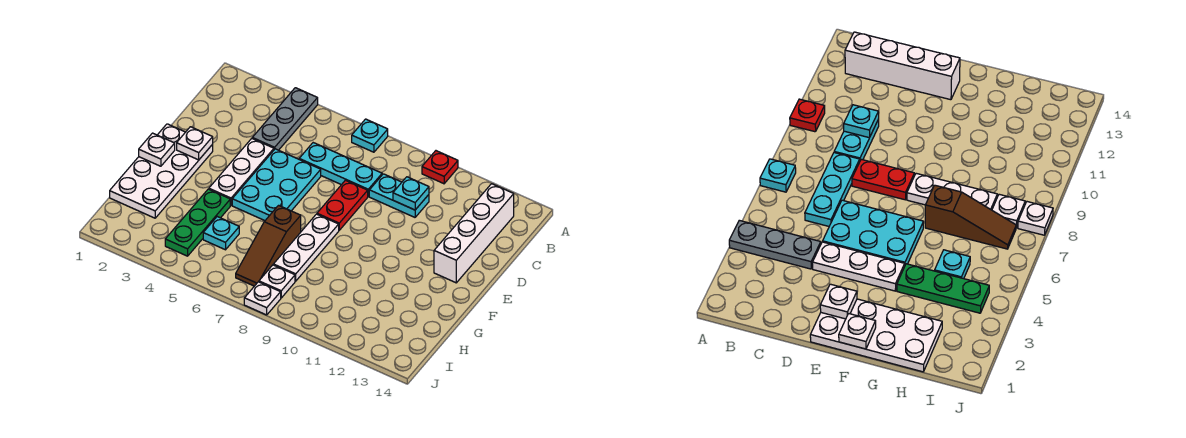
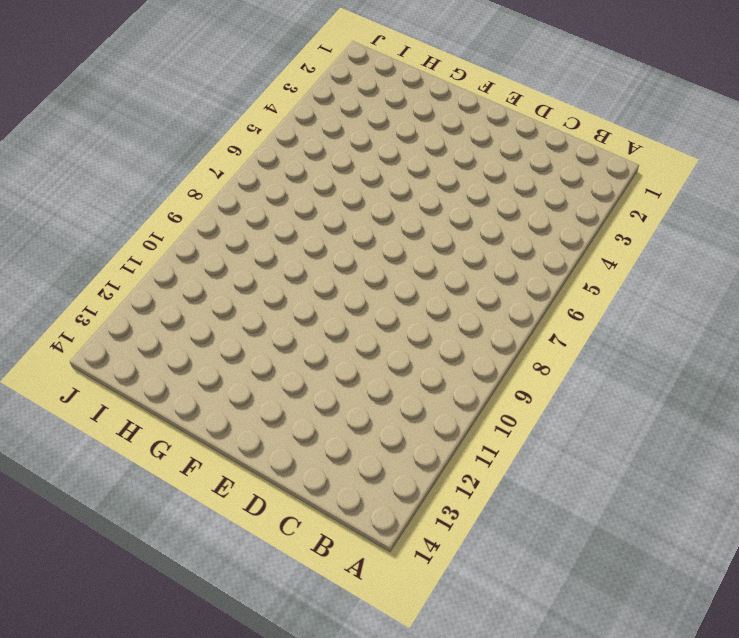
none -> grey 1x3 plate [252,88,318,150]
none -> cyan 1x1 plate [352,119,388,152]
none -> red 1x1 plate [422,151,458,184]

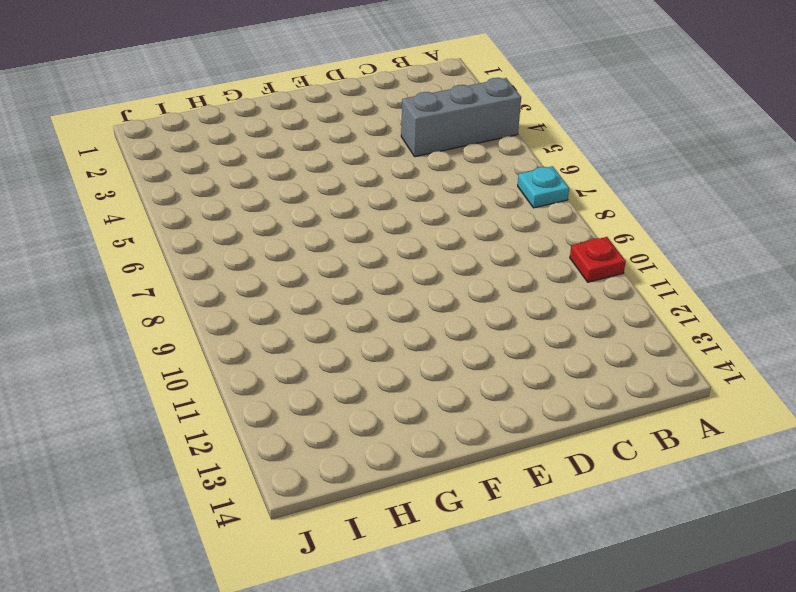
grey 1x3 brick [401,78,521,157] -> grey 1x3 plate [252,88,318,150]
none -> white 1x4 brick [434,184,514,283]
none -> cyan 1x3 plate [299,143,382,196]
none -> cyan 1x2 plate [369,174,429,217]

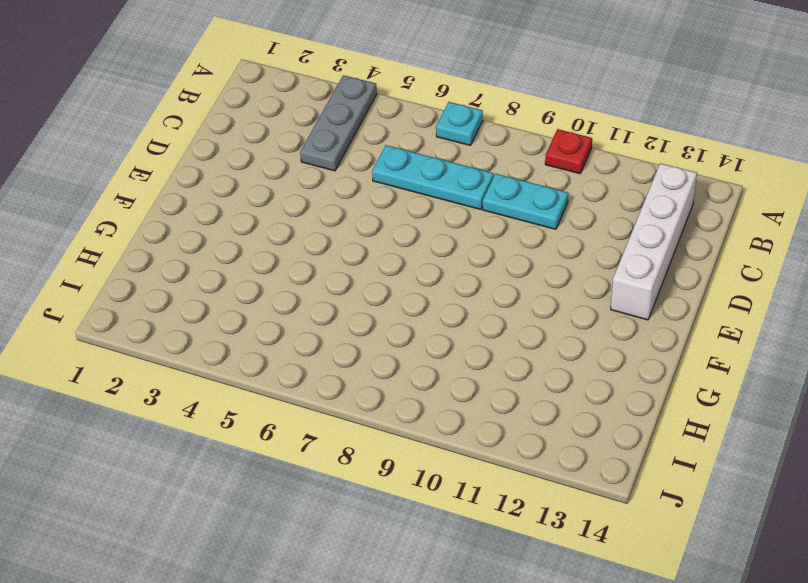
none -> white 1x3 plate [209,139,274,205]
none -> cyan 2x3 plate [232,149,321,221]
none -> red 1x2 plate [317,180,368,230]

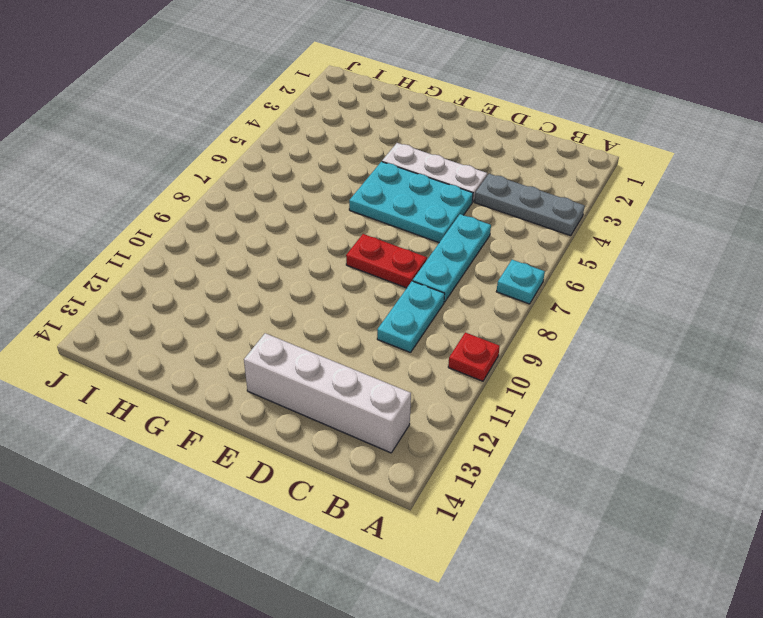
none -> white 2x4 plate [110,124,213,218]
none -> white 1x3 plate [273,214,339,281]
none -> green 1x3 plate [165,189,230,256]

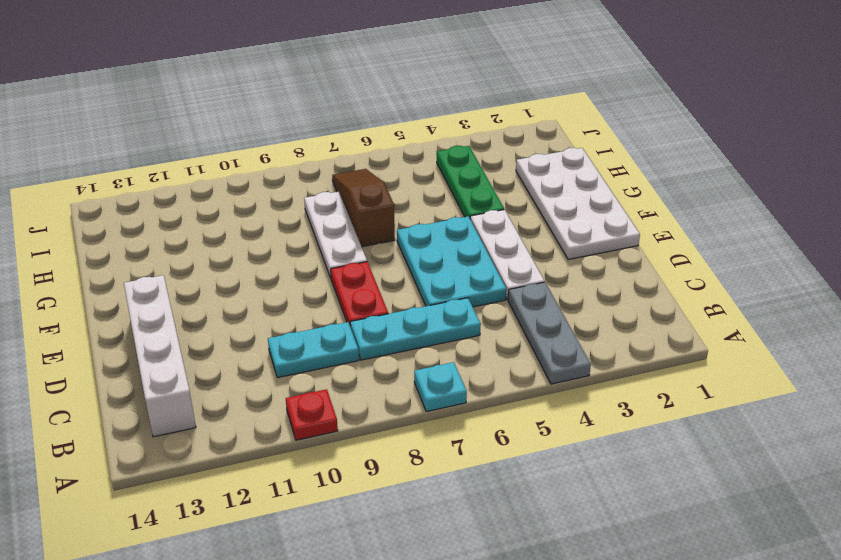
none -> cyan 1x1 plate [203,217,239,250]
none -> white 1x1 plate [259,265,295,298]
none -> white 1x1 plate [244,282,281,315]

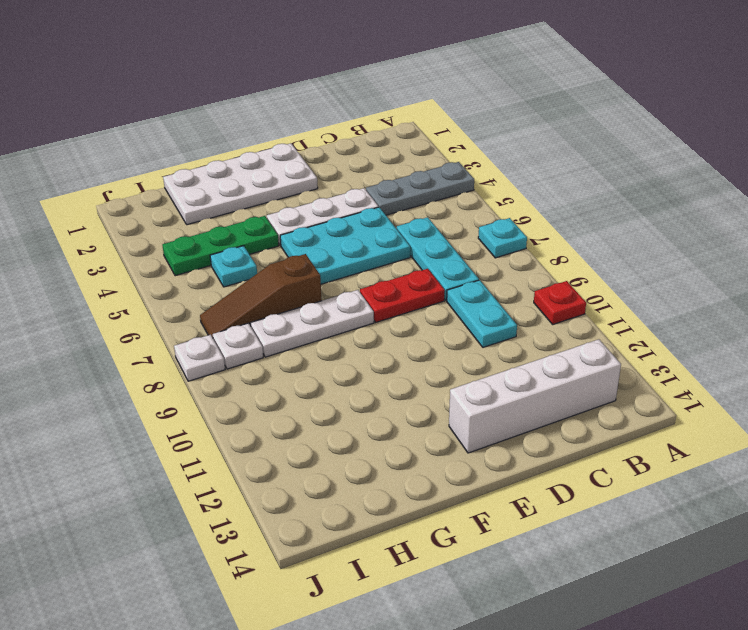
none -> cyan 1x1 plate [393,177,429,210]
none -> white 1x1 plate [177,127,213,160]
none -> white 1x1 plate [139,133,175,166]

